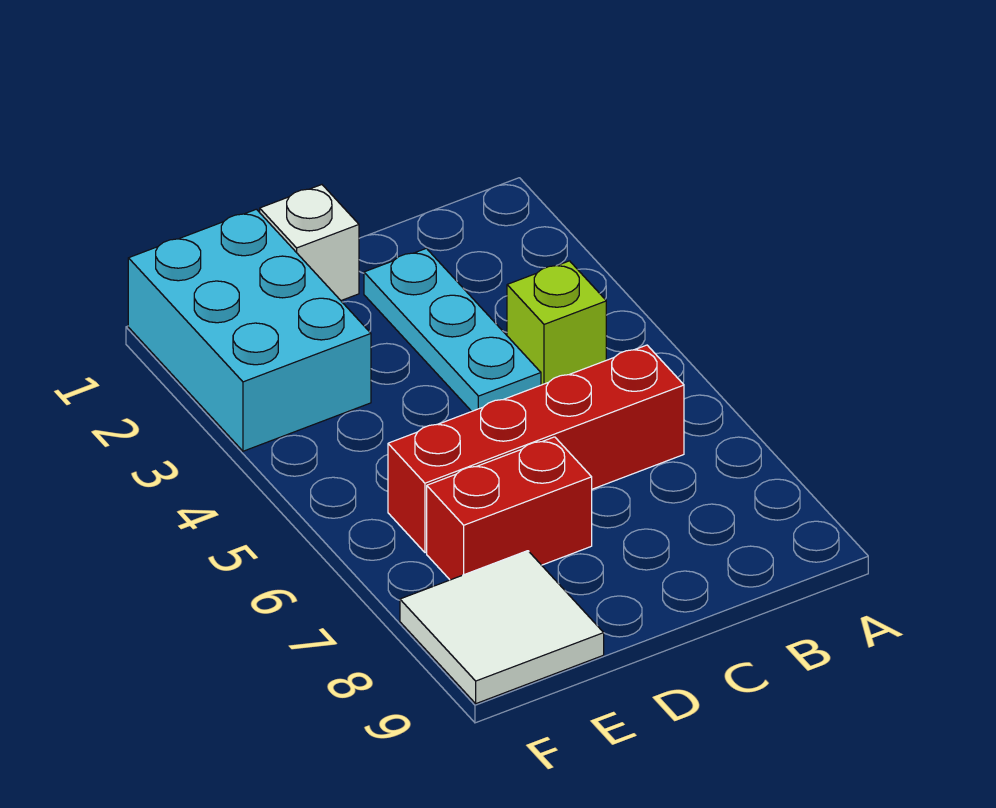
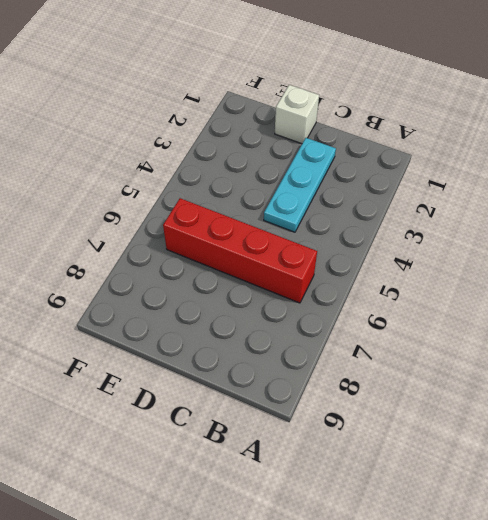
none -> lime 1x1 brick [507,261,606,385]
none -> red 1x2 brick [427,437,592,580]

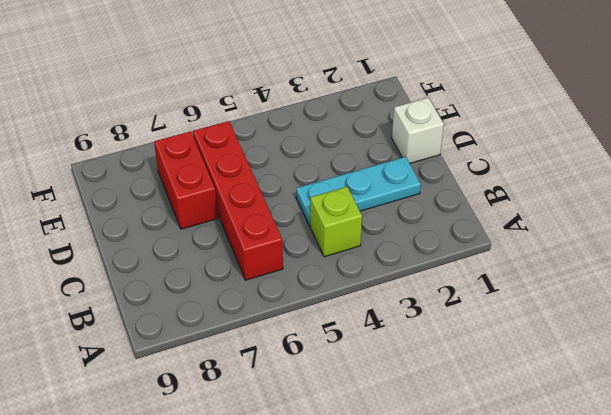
none -> cyan 2x3 brick [128,209,371,451]
none -> white 2x2 tile [400,551,604,704]

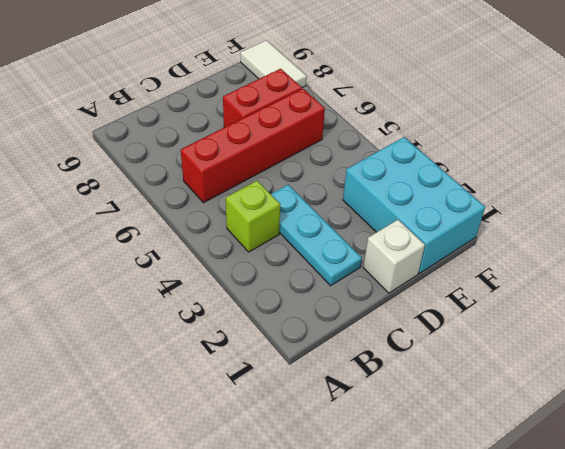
white 1x2 tile [241,40,307,88] -> white 2x2 tile [400,551,604,704]

